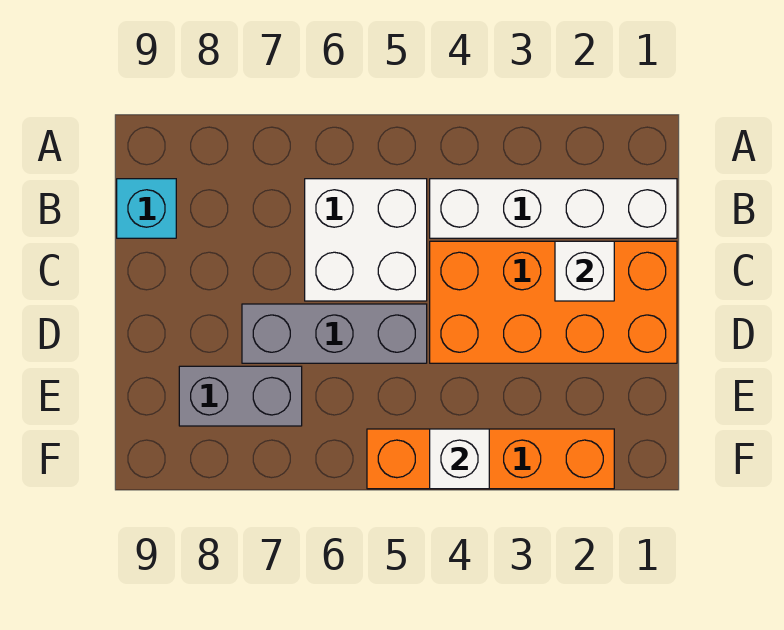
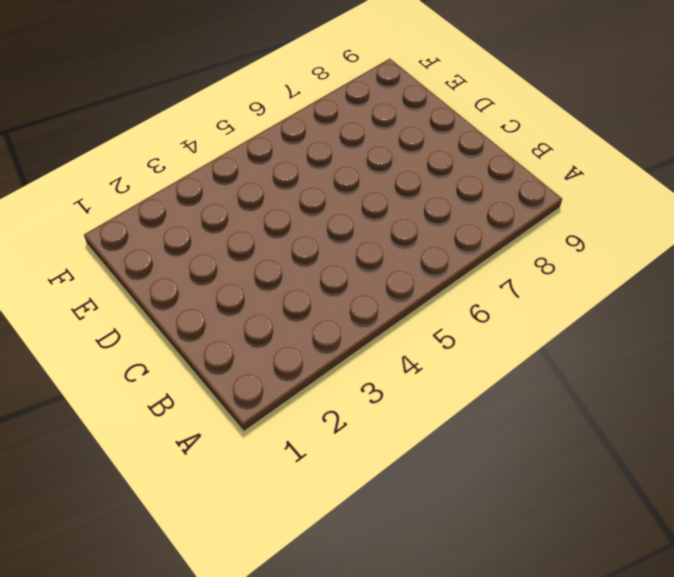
none -> white 1x4 brick [430,179,677,238]
none -> white 2x2 brick [305,179,427,301]

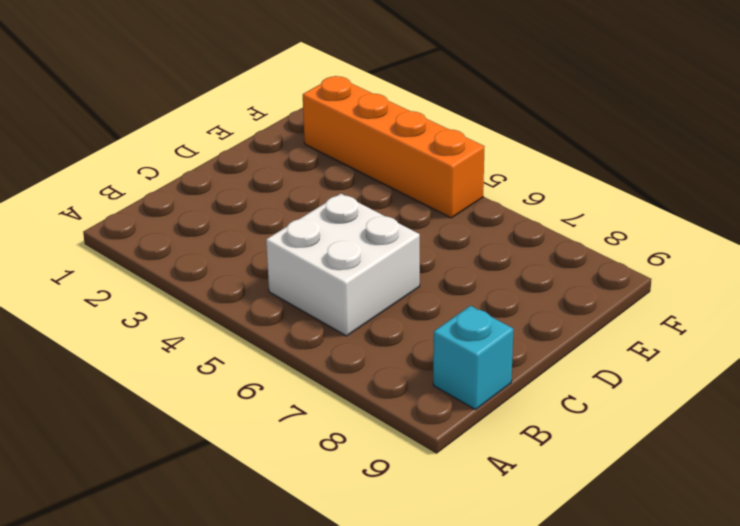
none -> white 1x4 brick [430,179,677,238]
none -> orange 2x4 brick [430,241,677,363]

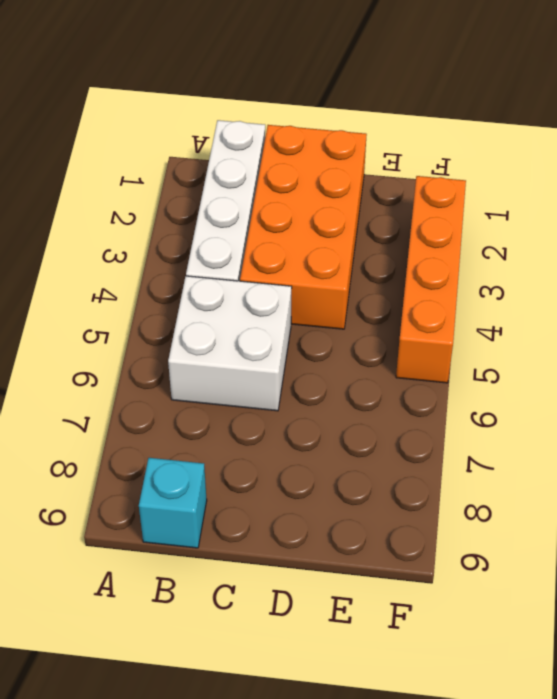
none -> grey 1x3 brick [242,304,427,363]
none -> grey 1x2 brick [179,366,302,426]

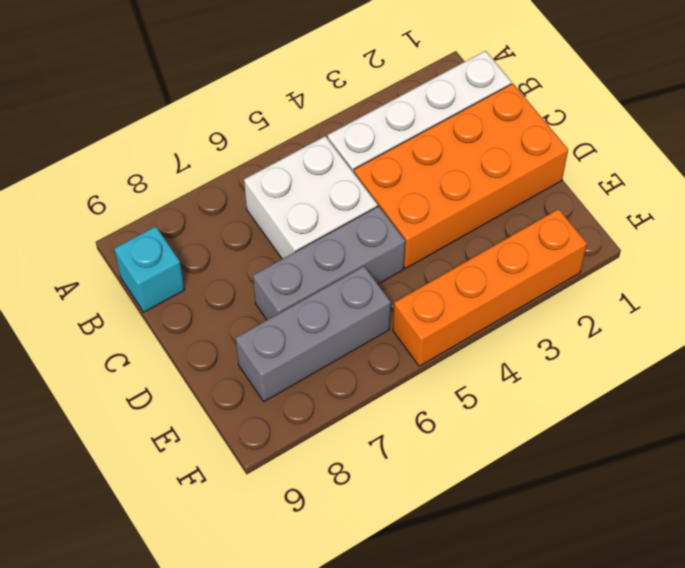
grey 1x3 brick [236,266,391,402] -> grey 1x2 brick [179,366,302,426]
none -> white 1x1 brick [555,241,614,301]
none -> white 1x1 brick [430,429,489,489]

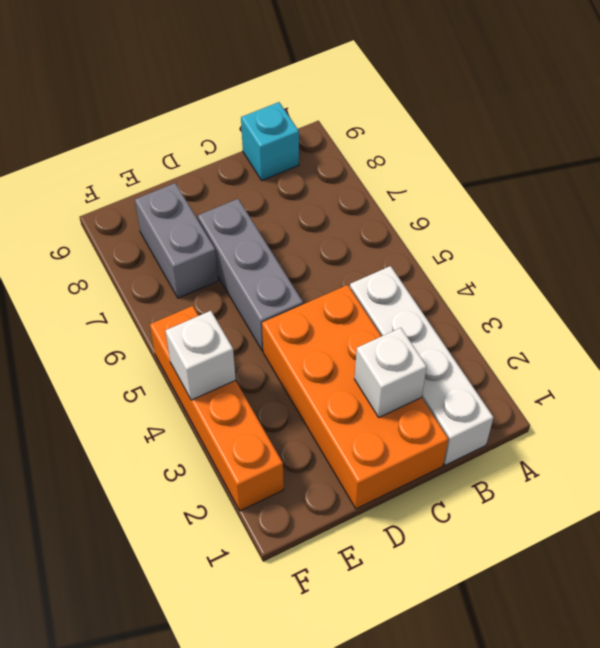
none -> white 2x2 brick [305,179,427,301]

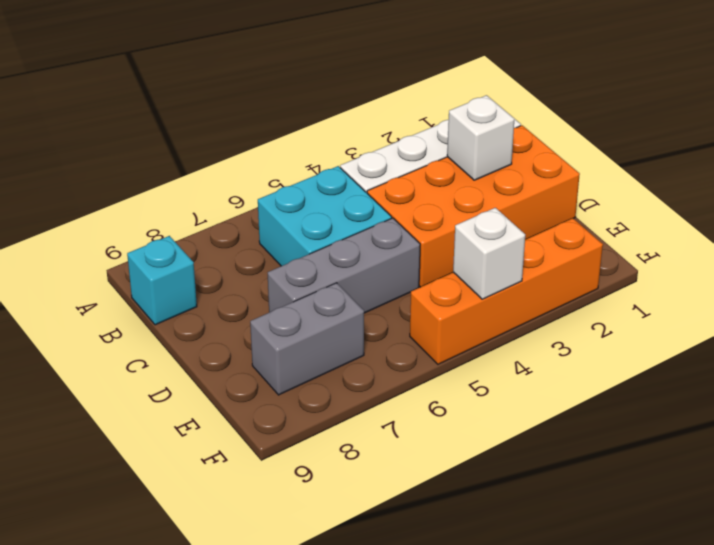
cyan 2x2 brick [258,166,392,266] -> white 2x2 brick [305,179,427,301]

